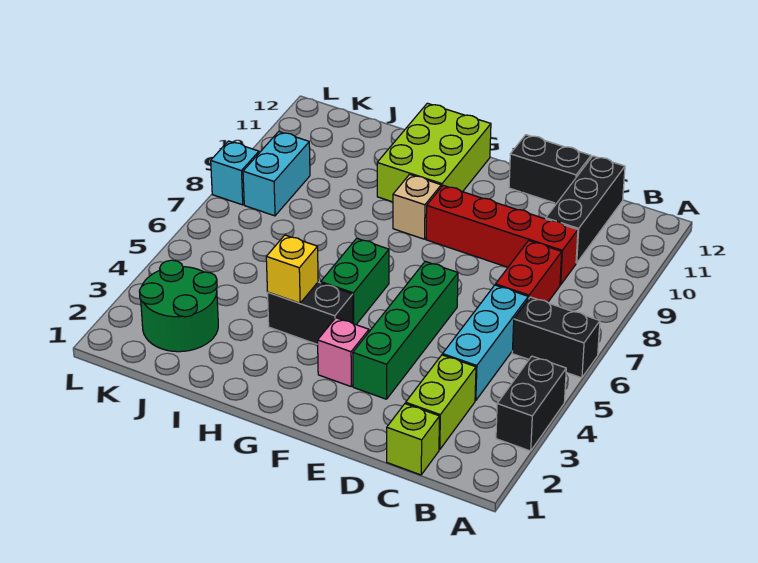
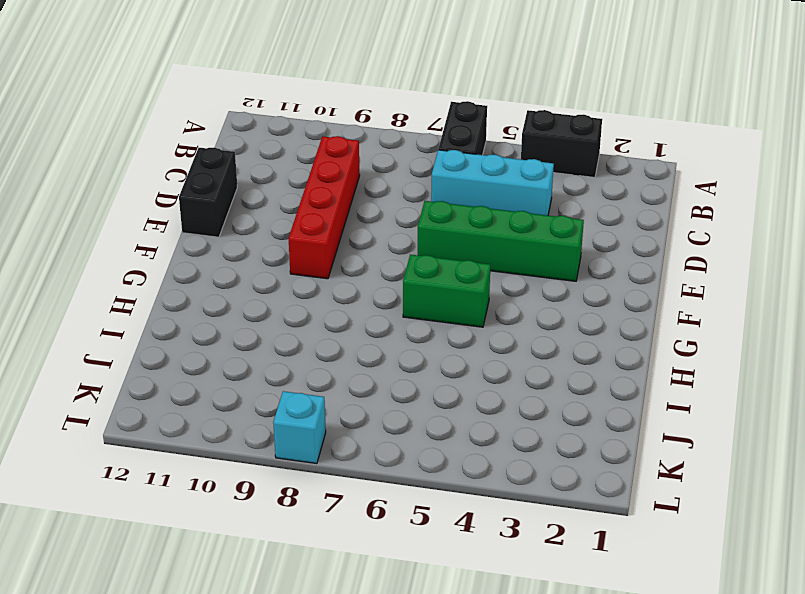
none -> lime 1x1 brick [387,404,440,475]
none -> lime 1x2 brick [406,355,476,450]
none -> red 1x2 brick [496,241,562,302]

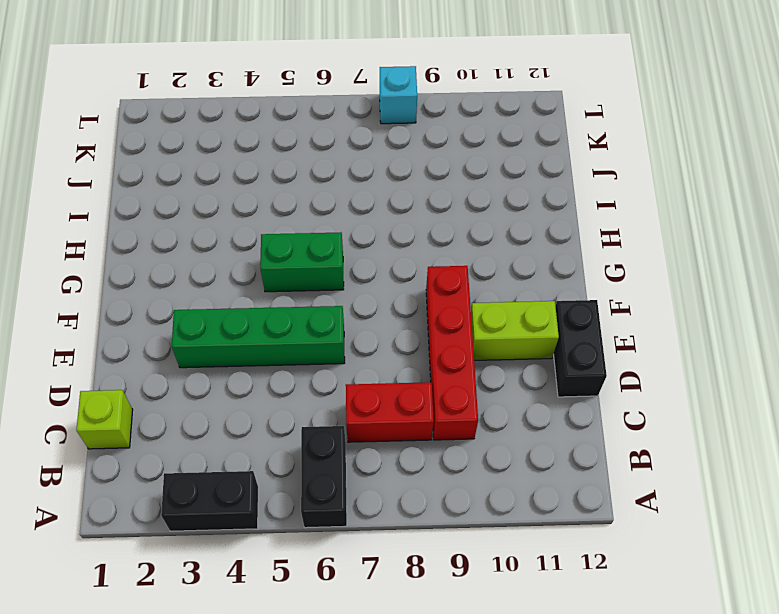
lime 1x2 brick [471,301,559,360] -> lime 1x2 brick moved to [406,355,476,450]
none -> cyan 1x3 brick [443,285,528,401]
none -> black 1x3 brick [546,156,625,263]
none -> pink 1x1 brick [318,318,369,386]

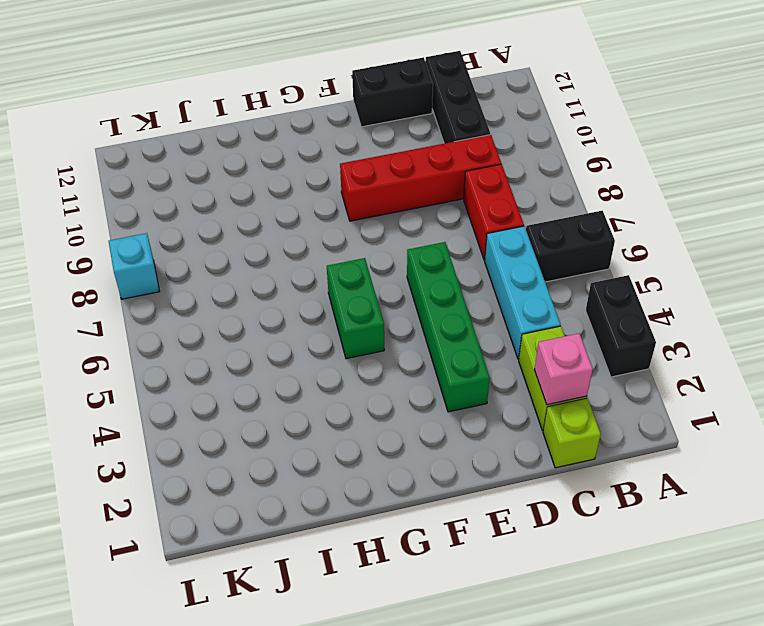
pink 1x1 brick [534,334,593,405] -> pink 1x1 brick moved to [318,318,369,386]
none -> black 1x2 brick [268,282,353,344]
none -> tan 1x1 brick [393,174,441,239]
none -> lime 2x3 brick [377,103,491,202]

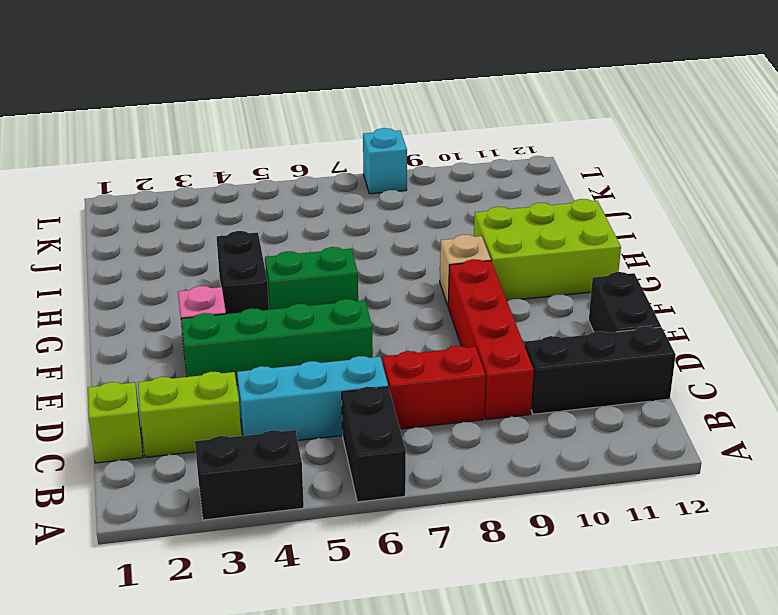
none -> green 2x2 round brick [139,260,218,352]
none -> cyan 1x2 brick [243,132,310,216]
none -> yellow 1x1 brick [266,235,318,303]

